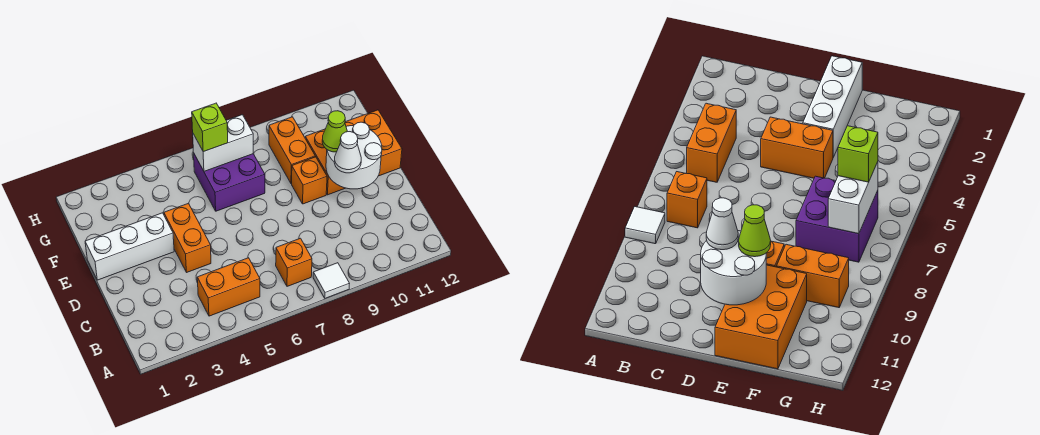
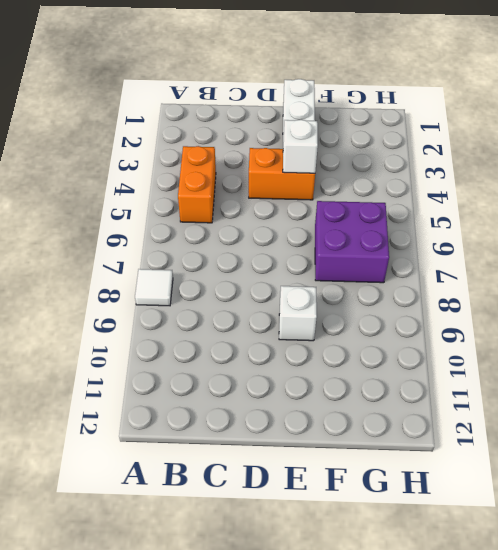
white 1x1 brick [283,120,318,173] -> none
white 1x1 brick [279,286,317,341] -> orange 1x1 brick [292,157,327,204]
none -> orange 1x1 brick [276,238,312,286]
none -> orange 2x3 brick [305,110,402,195]
none -> orange 1x2 brick [269,117,315,184]

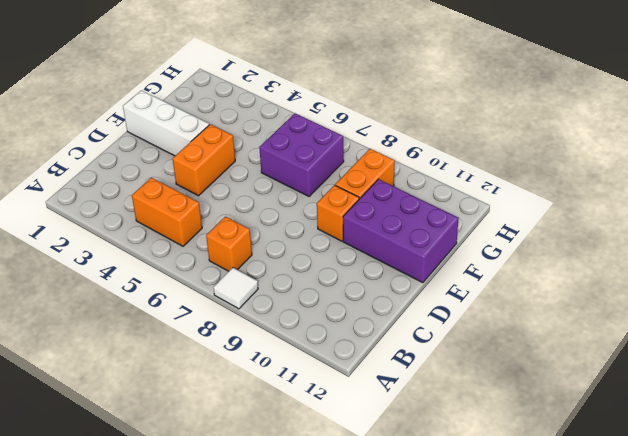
purple 2x3 brick [343,179,459,283] -> orange 2x3 brick [305,110,402,195]
none -> white 2x2 round brick [326,122,382,189]
none -> white 1x2 brick [193,115,253,171]
none -> white 1x1 cone [334,132,361,173]

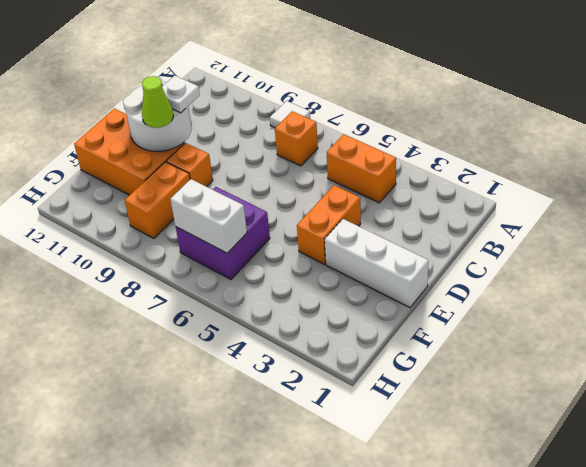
white 1x1 plate [162,76,200,113] -> white 1x1 cone [334,132,361,173]
none -> lime 1x1 brick [192,103,228,152]

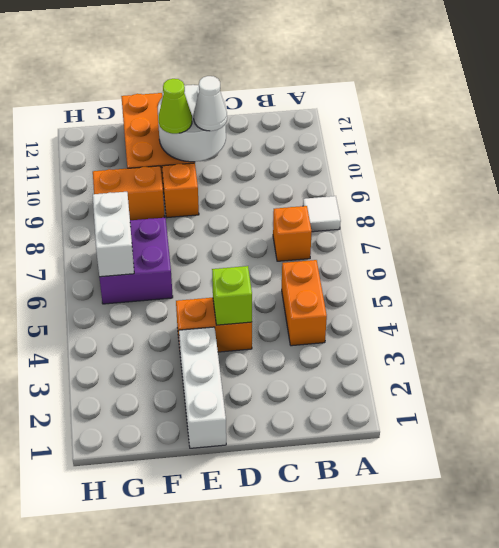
lime 1x1 brick [212,266,252,325] -> lime 1x1 brick moved to [192,103,228,152]

